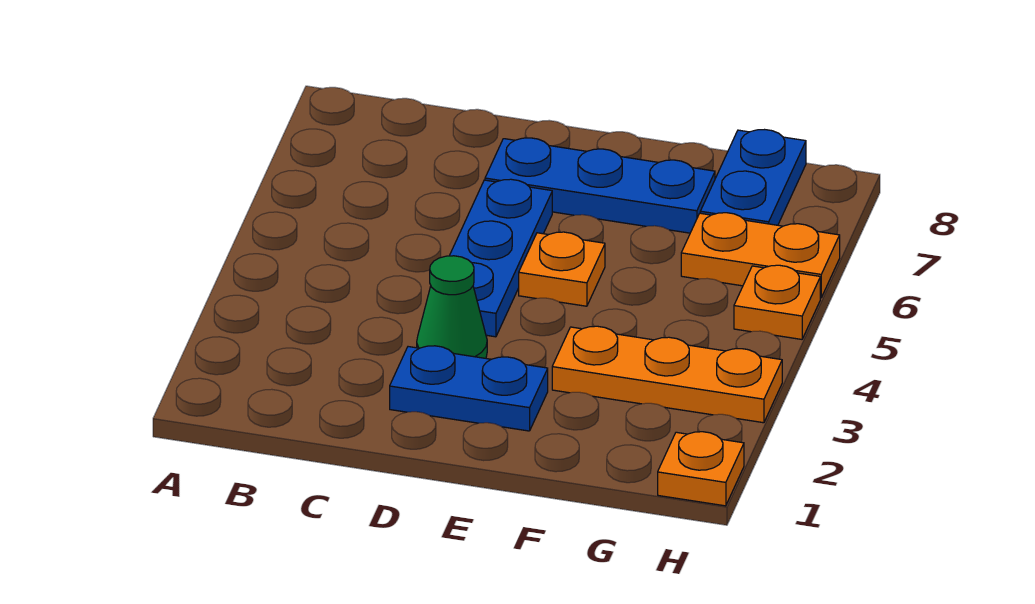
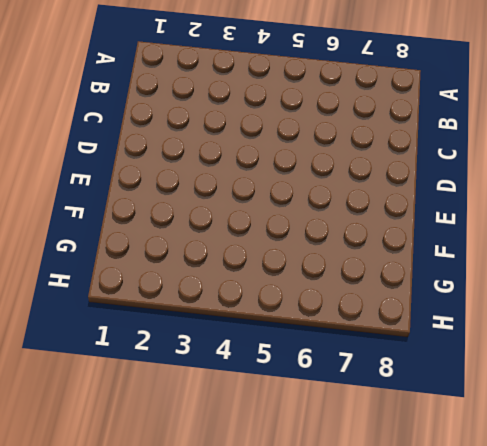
none -> blue 1x2 plate [390,346,548,431]
none -> green 1x1 cone [417,256,487,358]

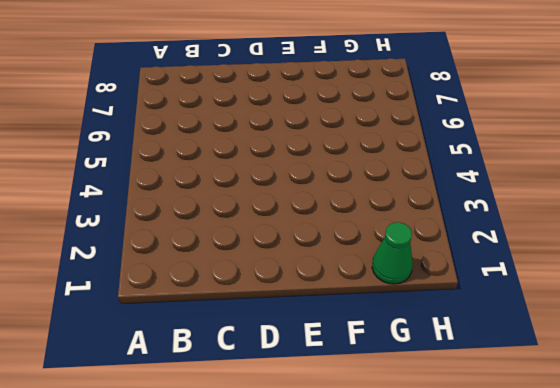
green 1x1 cone [372,222,413,284] -> green 1x1 cone moved to [417,256,487,358]
none -> blue 1x2 plate [390,346,548,431]
none -> blue 1x3 plate [450,179,552,337]

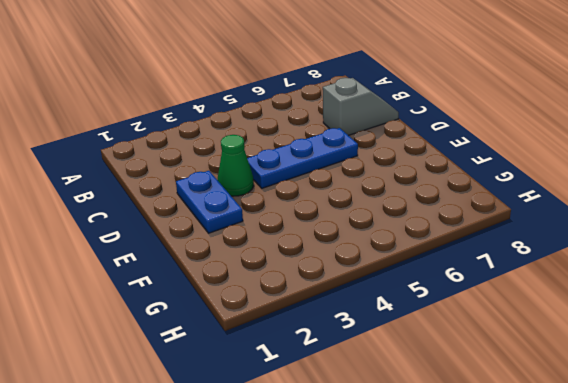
grey 1x2 slope [323,78,399,136] -> none
none -> blue 1x3 plate [485,138,715,233]
none -> orange 1x1 plate [519,232,605,306]

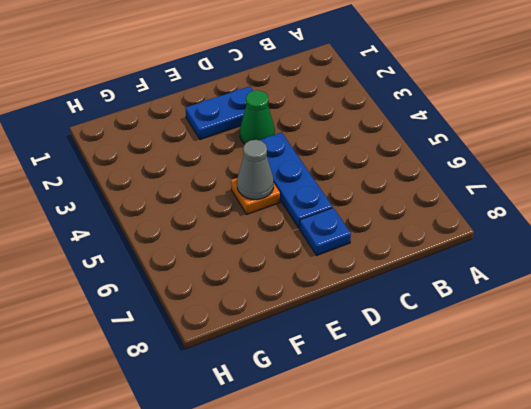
blue 1x1 plate [300,208,351,255] -> blue 1x3 plate [485,138,715,233]
grey 1x1 cone [237,140,274,200] -> none
none -> orange 1x3 plate [552,326,782,423]
none -> orange 1x2 plate [681,213,840,298]

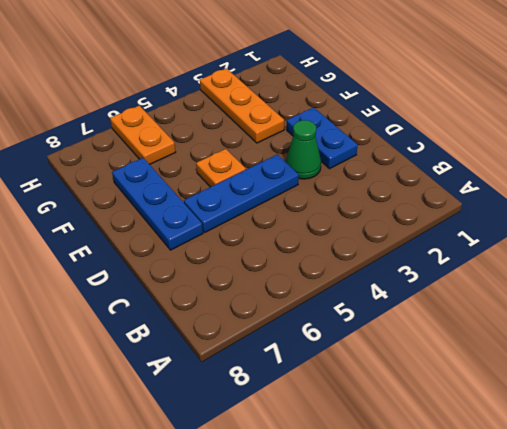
none -> blue 1x2 plate [700,130,806,225]
none -> orange 1x1 plate [658,432,744,506]

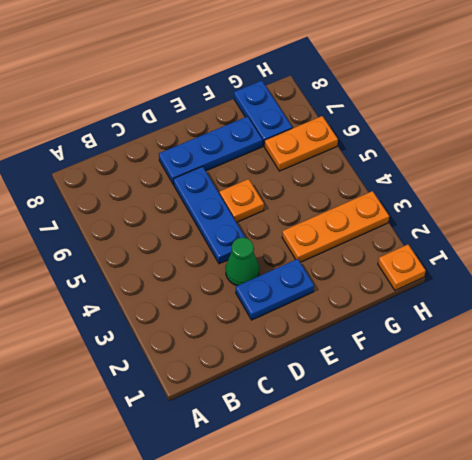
none -> orange 1x1 plate [734,265,820,339]

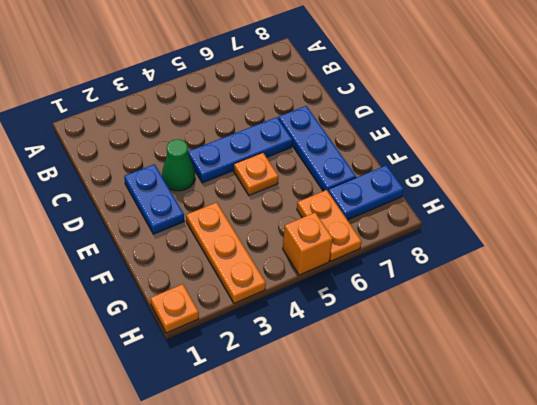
orange 1x1 brick [283,213,333,275] -> orange 1x1 plate [734,265,820,339]

